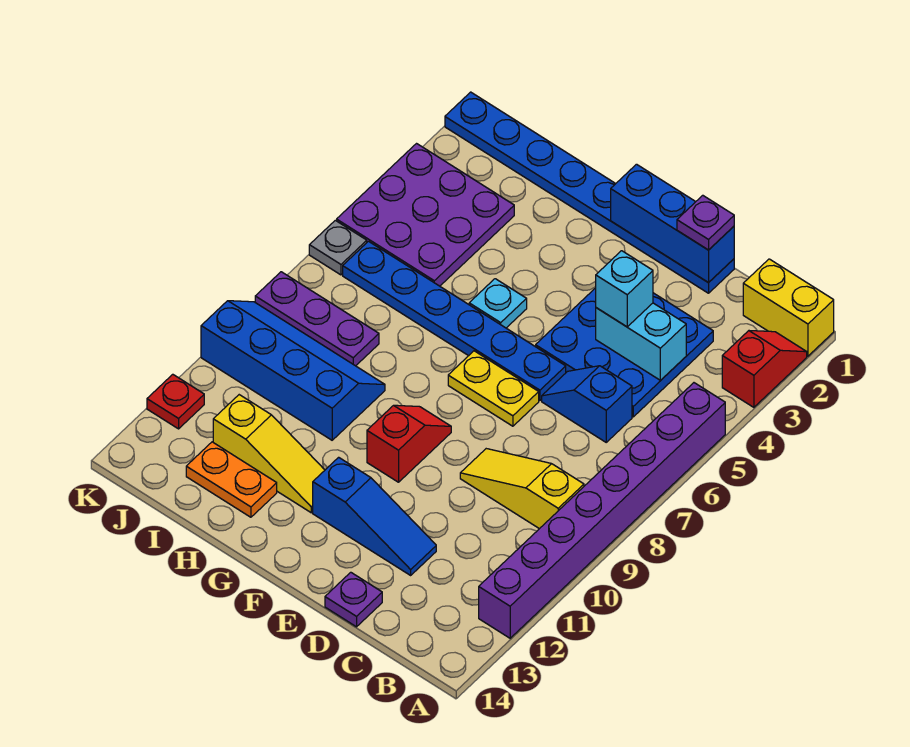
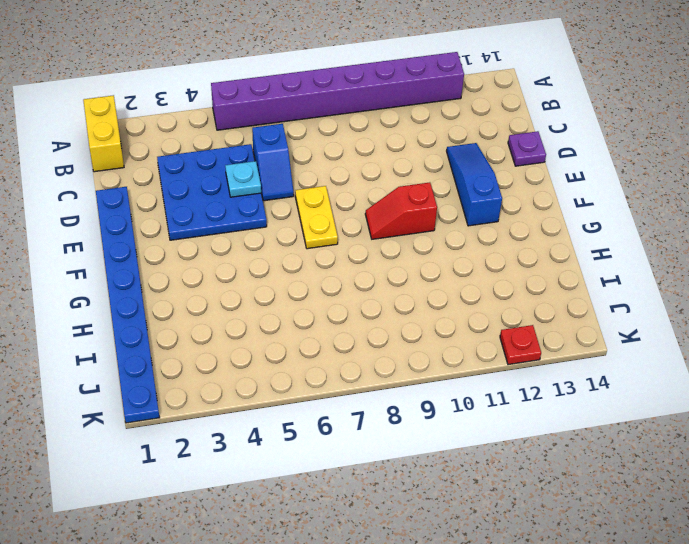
cyan 1x1 plate [225,161,261,197] -> cyan 1x1 plate moved to [469,279,527,328]
none -> red 1x2 slope [722,331,807,407]
none -> yellow 1x3 slope [460,449,584,529]
none -> blue 1x6 plate [343,241,566,401]

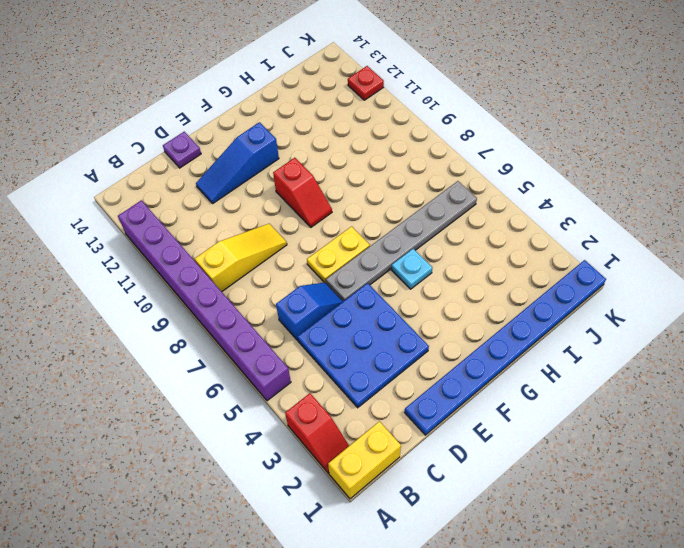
grey 1x6 plate [326,181,477,301] -> blue 1x6 plate [343,241,566,401]
none -> yellow 1x3 slope [213,395,325,513]
none -> blue 2x4 slope [201,301,385,440]
none -> orange 1x2 plate [186,442,277,517]

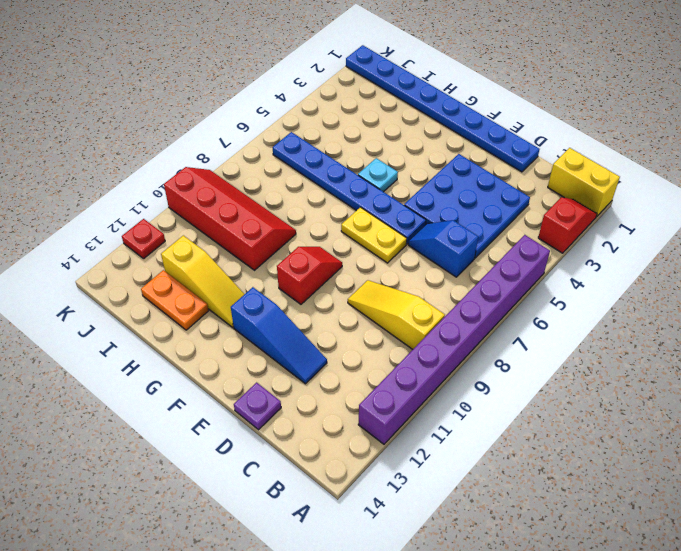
red 2x4 slope [164,167,296,270] -> blue 2x4 slope [201,301,385,440]
none -> purple 3x3 plate [337,144,514,286]
none -> purple 1x3 plate [255,272,379,366]
none -> grey 1x1 plate [309,220,367,275]

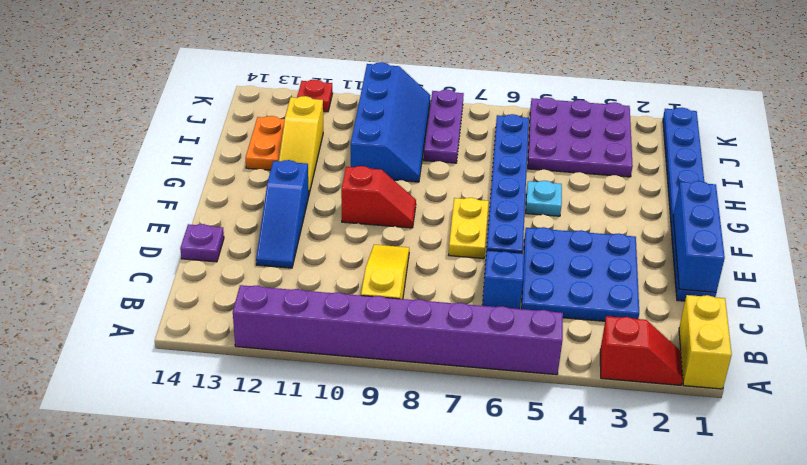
none -> grey 1x1 plate [309,220,367,275]
none -> cyan 1x2 brick [596,303,686,380]
none -> purple 1x1 plate [677,195,734,250]

